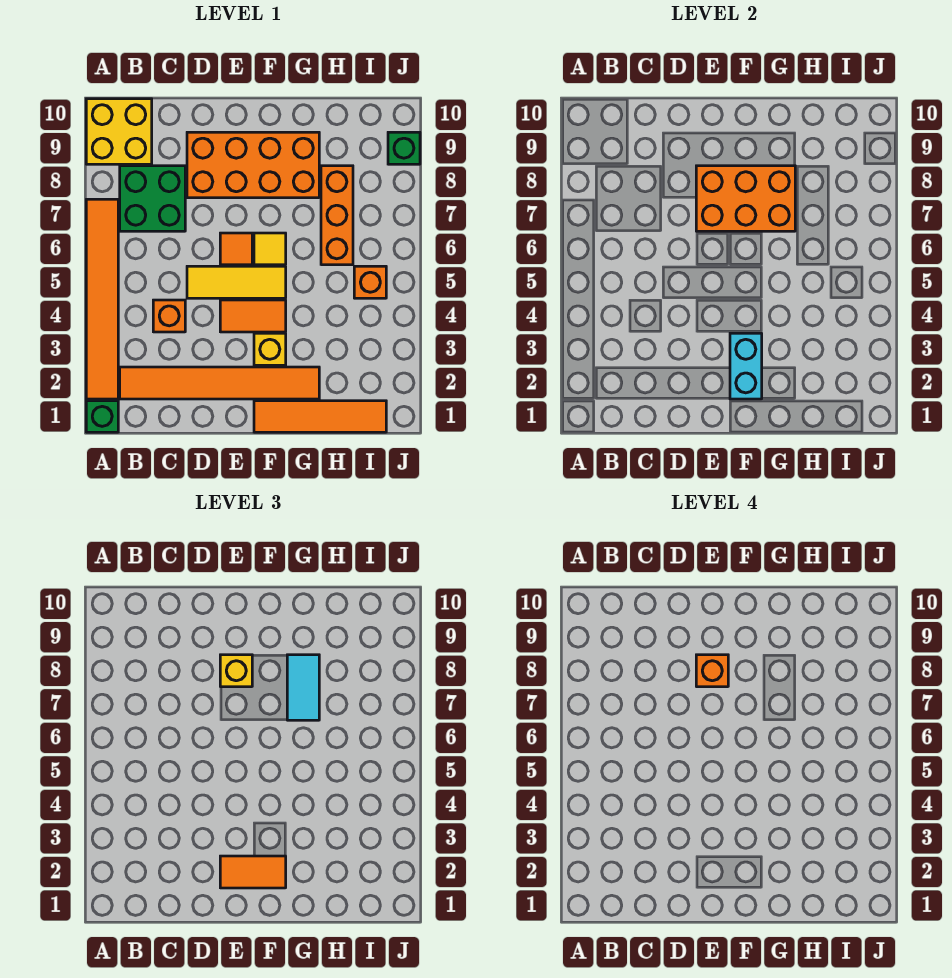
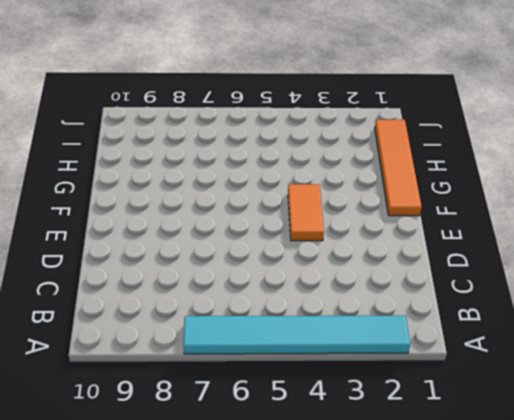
cyan 1x6 tile [183,316,410,354] -> orange 1x6 tile [86,199,118,399]
none -> green 1x1 brick [86,401,118,432]
none -> yellow 2x2 brick [86,99,152,164]
none -> orange 1x6 tile [120,367,319,399]

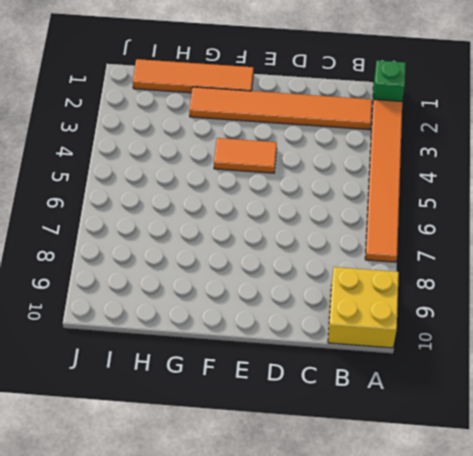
none -> green 2x2 brick [120,166,185,231]
none -> orange 1x1 brick [153,300,185,332]
none -> yellow 1x3 tile [187,266,286,298]

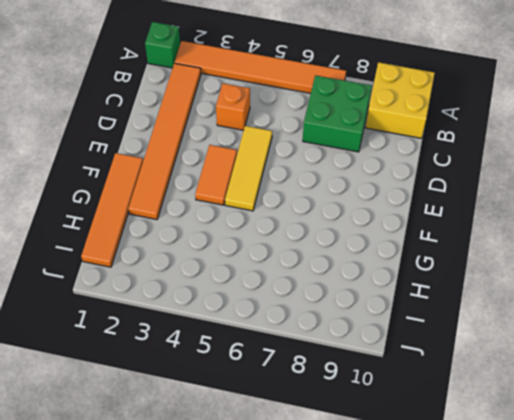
none -> orange 2x4 brick [187,132,319,198]
none -> orange 1x1 tile [220,233,252,265]
none -> yellow 1x1 brick [254,333,286,365]

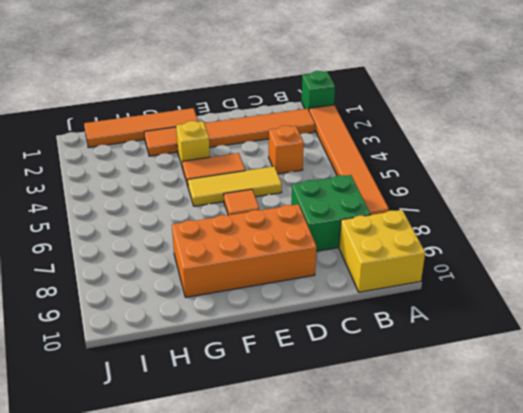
none -> yellow 1x1 tile [254,233,286,265]
none -> orange 1x3 brick [321,166,353,265]
none -> orange 1x1 brick [354,266,386,298]

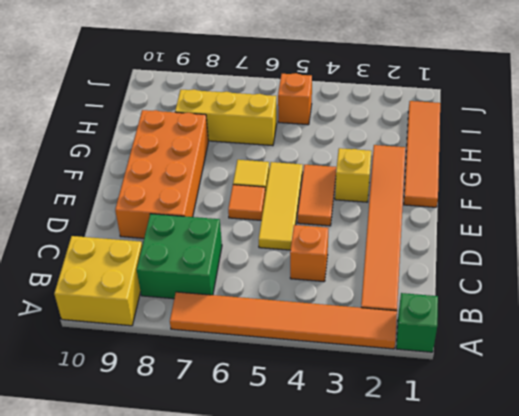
yellow 1x3 brick [175,89,277,146] -> orange 1x3 brick [321,166,353,265]
none -> green 1x1 brick [388,132,420,164]
none -> orange 2x3 brick [696,166,795,231]
none -> cyan 1x2 brick [730,333,762,399]

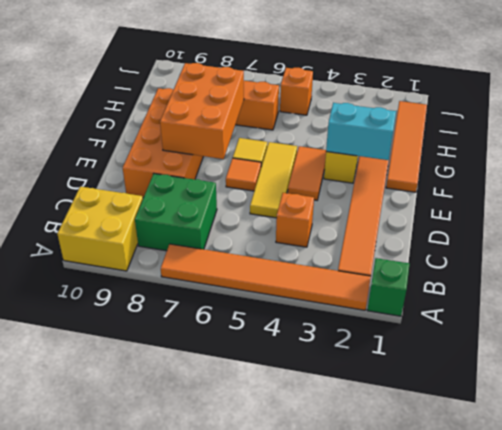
none -> green 1x1 brick [388,132,420,164]
none -> orange 1x2 tile [220,856,286,888]
none -> yellow 1x1 brick [220,655,252,687]

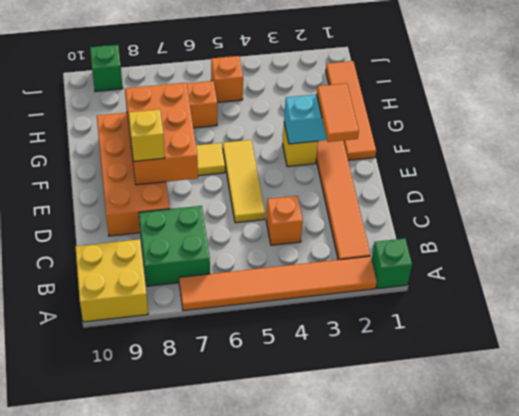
none -> orange 1x2 tile [220,300,286,332]
none -> orange 1x1 tile [220,233,252,265]
none -> cyan 1x2 tile [287,655,319,720]

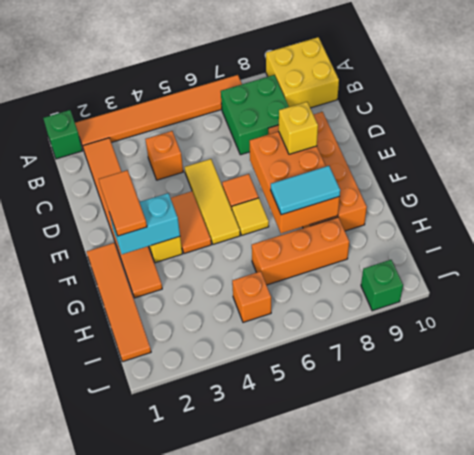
none -> orange 1x1 brick [696,655,728,687]

